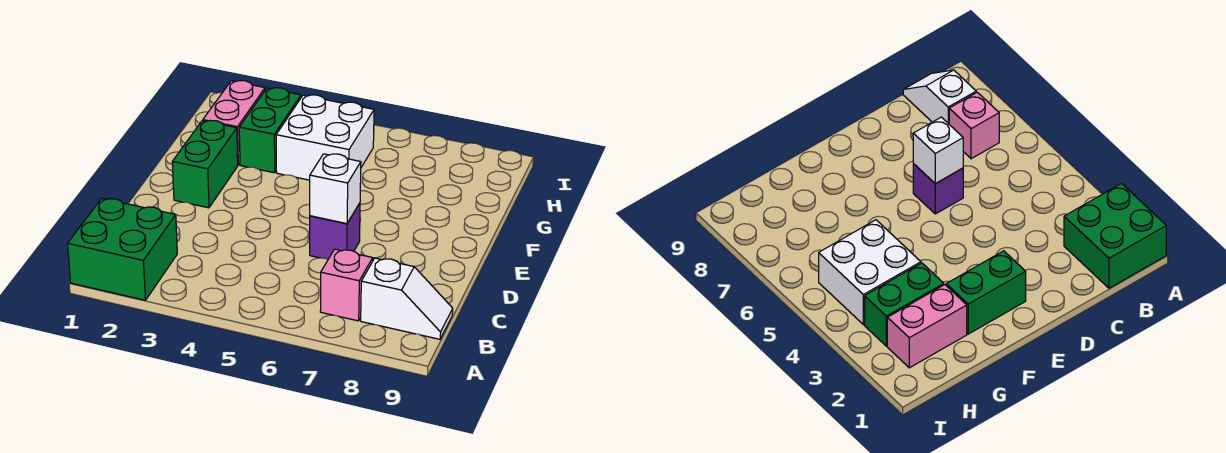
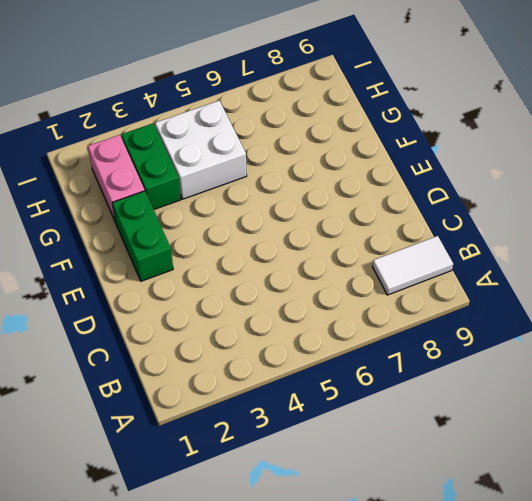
white 1x2 tile [372,236,453,295] -> white 1x2 slope [361,258,453,339]
none -> green 2x2 brick [68,198,177,300]
none -> pink 1x1 brick [320,249,373,321]

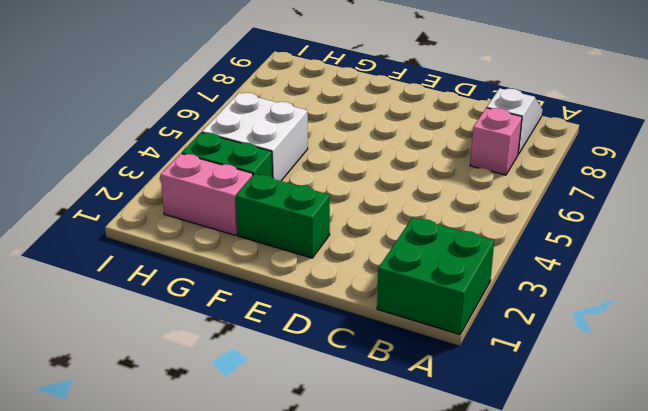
none -> purple 1x1 brick [310,203,360,259]
none -> white 1x1 brick [310,154,361,224]

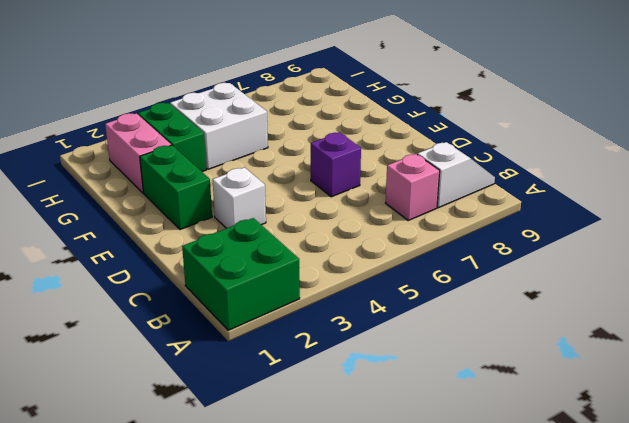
white 1x1 brick [213,167,266,228] -> white 1x1 brick moved to [310,154,361,224]

